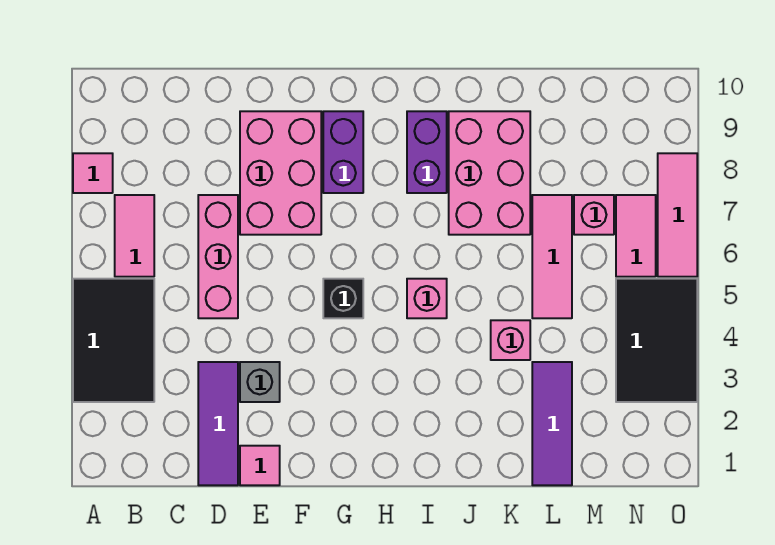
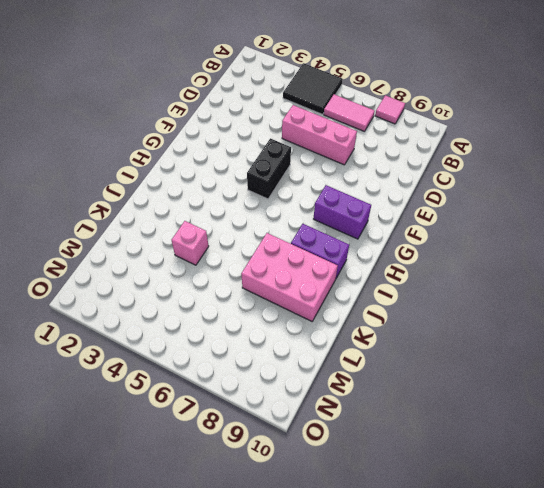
black 2x2 tile [283,63,343,114] -> black 2x3 tile [73,279,154,402]
black 1x2 brick [247,138,291,199] -> black 1x1 brick [323,279,363,318]
none -> purple 1x3 tile [198,362,238,485]
none -> pink 1x1 tile [240,446,280,485]
none -> grey 1x1 brick [240,362,280,402]

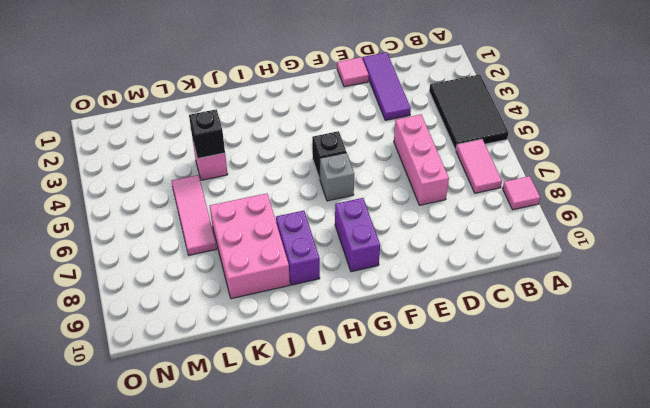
grey 1x1 brick [320,153,354,201] -> grey 1x1 brick moved to [240,362,280,402]
black 1x1 brick [189,109,225,158] -> none
none -> pink 2x3 brick [240,111,321,235]
none -> pink 1x1 brick [407,279,447,318]
none -> purple 1x3 tile [532,362,572,485]

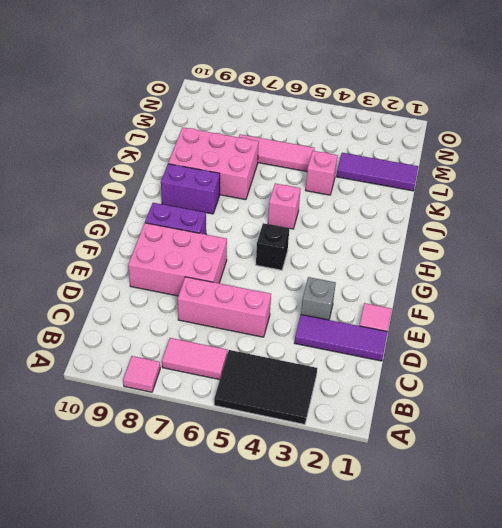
none -> pink 1x1 brick [574,195,614,235]
none -> black 2x3 tile [616,279,697,402]
none -> pink 1x2 tile [616,195,656,277]

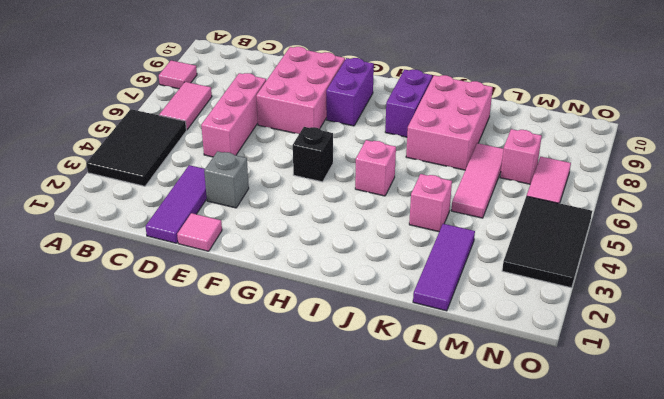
none -> pink 1x3 tile [658,153,697,277]

